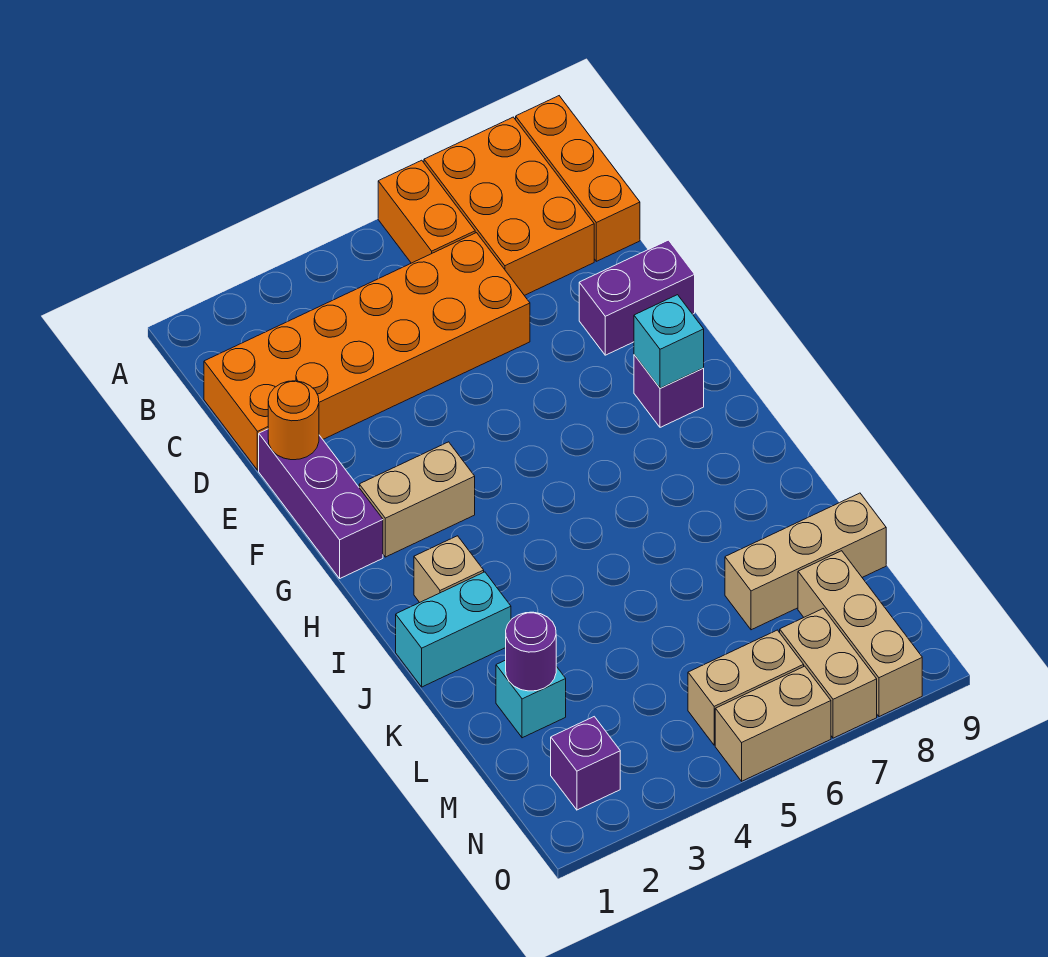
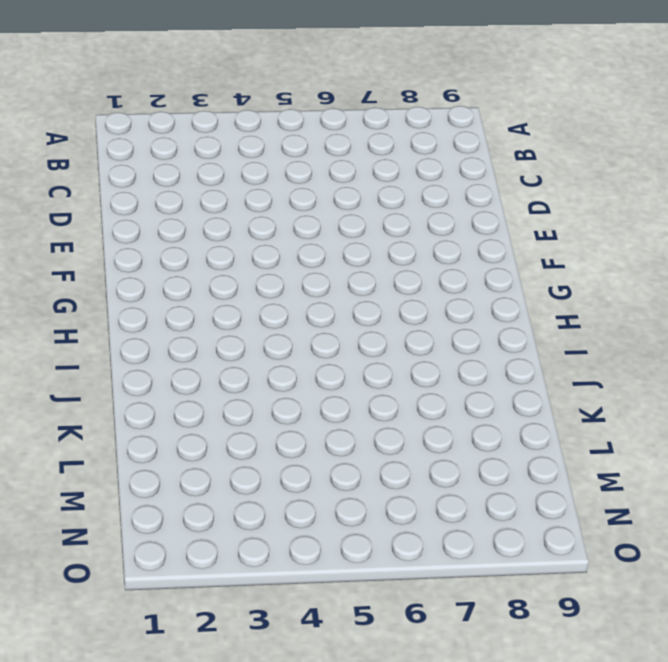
none -> orange 1x2 brick [378,160,475,263]
none -> orange 2x3 brick [424,117,594,295]
none -> orange 1x3 brick [516,96,640,261]

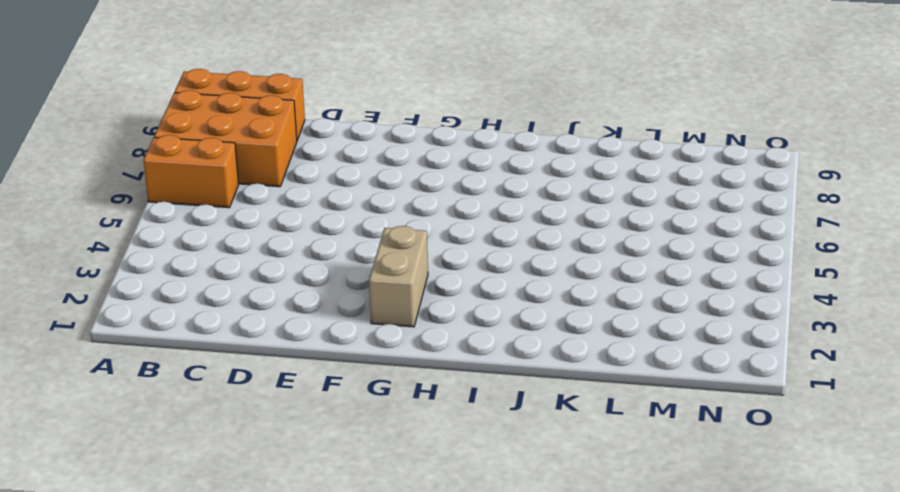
none -> orange 2x6 brick [204,233,530,470]
none -> purple 1x3 brick [259,429,383,578]
none -> purple 1x2 brick [579,240,695,355]

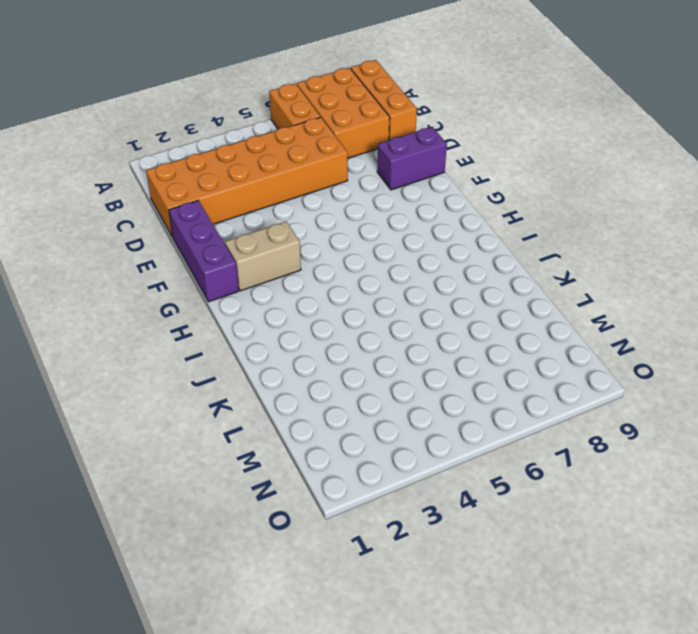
none -> purple 1x1 brick [634,355,704,427]
none -> tan 1x1 brick [414,536,484,602]
none -> cyan 1x2 brick [396,572,511,687]

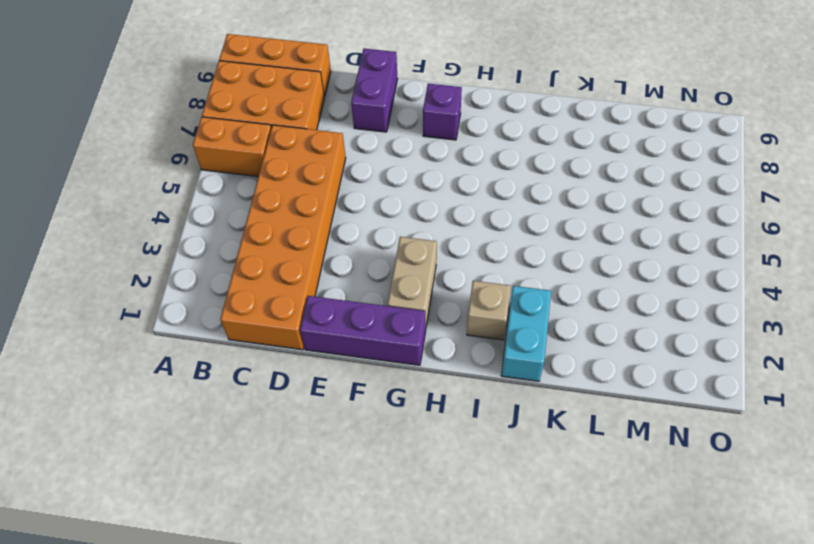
none -> cyan 1x1 brick [496,660,566,738]
none -> tan 1x3 brick [725,493,886,630]
none -> tan 1x3 brick [798,551,922,717]

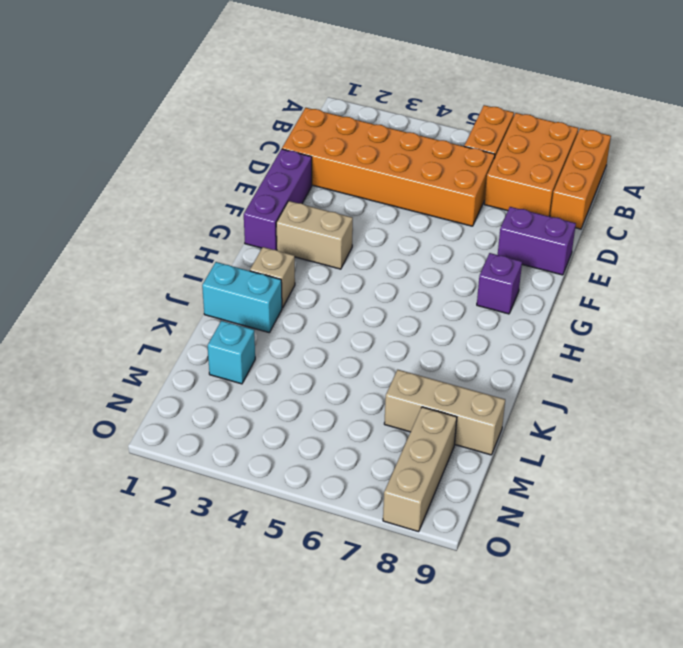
none -> purple 1x1 brick [551,717,620,810]
none -> tan 1x2 brick [688,630,804,745]
none -> tan 1x2 brick [780,609,877,738]

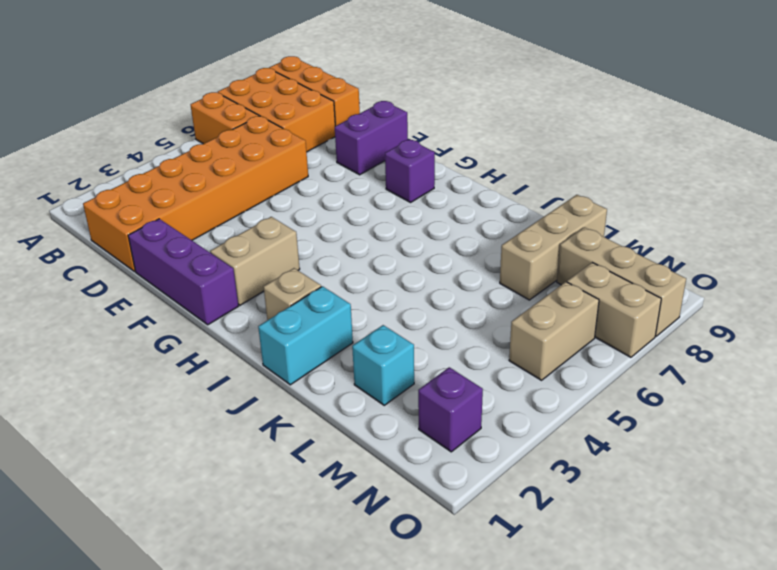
none -> tan 1x2 brick [715,666,831,781]
none -> orange 1x1 round brick [268,381,319,460]
none -> cyan 1x1 brick [634,295,704,388]

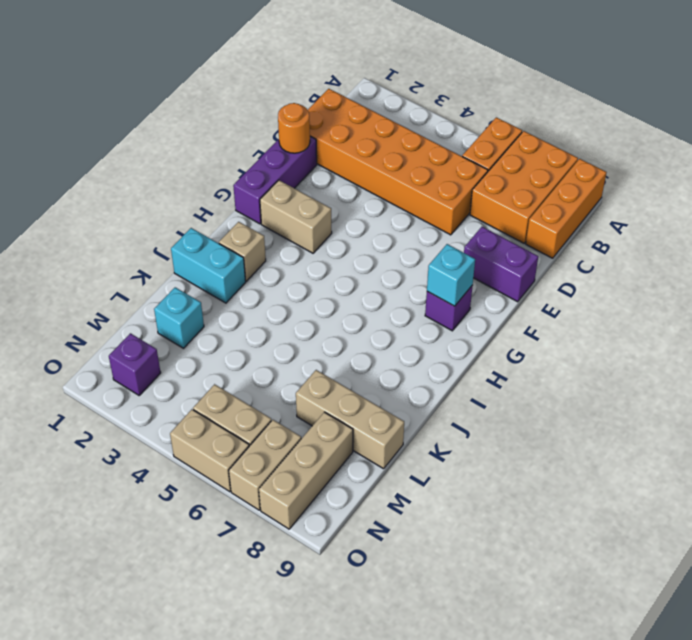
none -> purple 1x1 round brick [506,612,556,691]

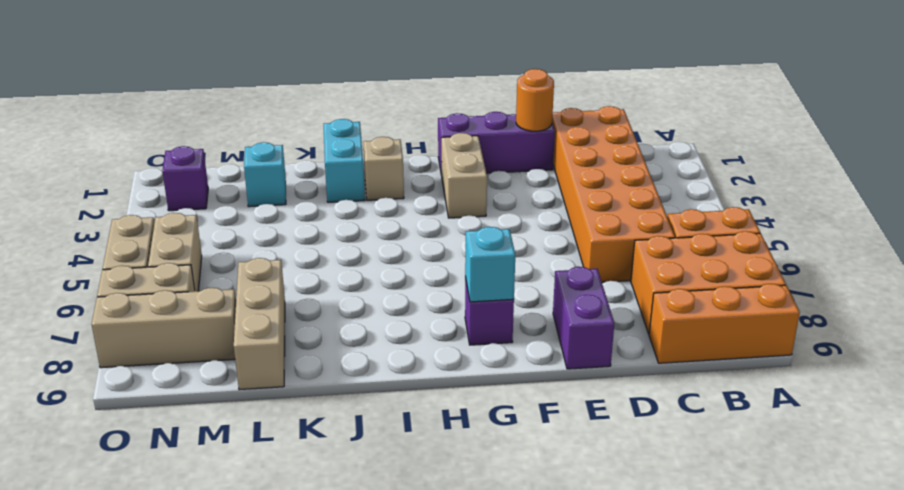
none -> purple 1x1 round brick [506,612,556,691]

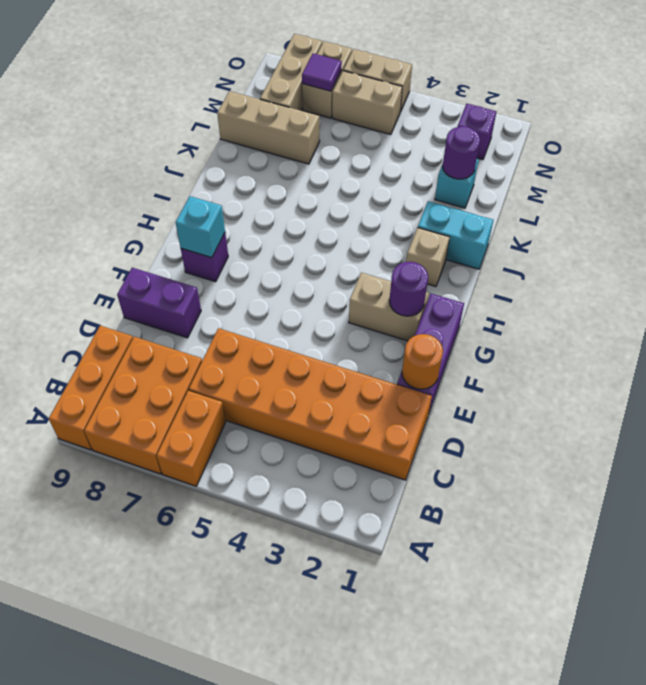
purple 1x1 round brick [389,262,428,316] -> none
purple 1x1 tile [302,53,342,91] -> none

